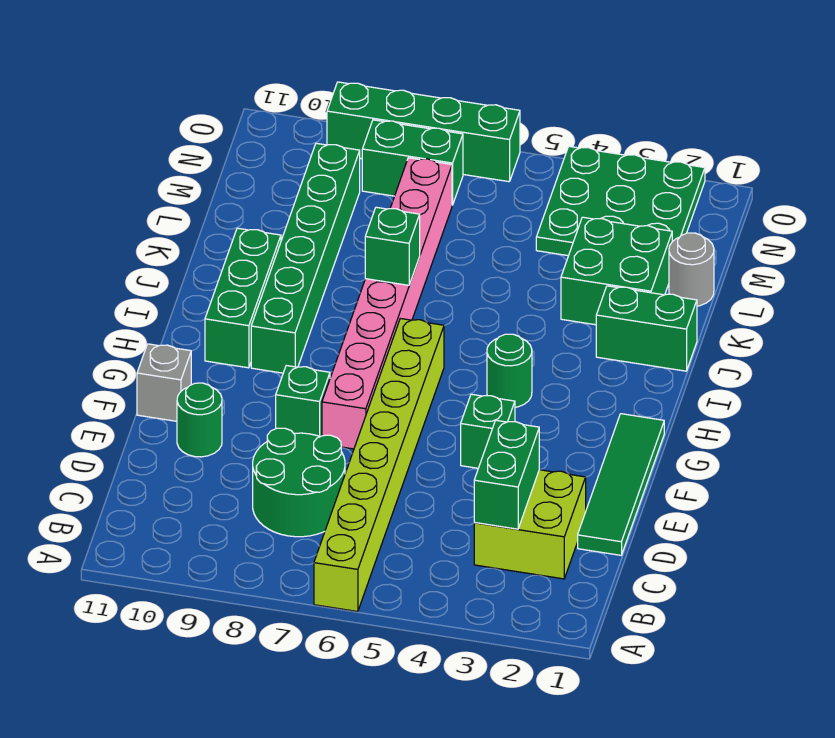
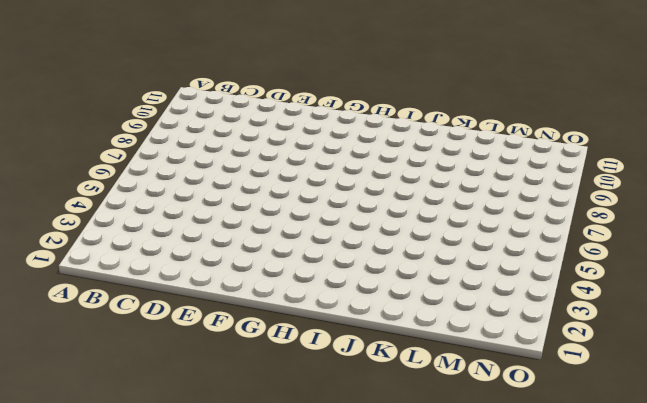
none -> lime 1x8 brick [314,319,444,612]
none -> lime 2x2 brick [474,470,586,579]
none -> green 2x2 round brick [253,428,345,537]

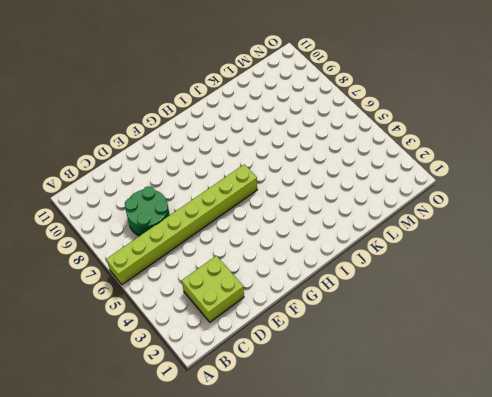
none -> green 1x4 tile [578,414,664,555]
none -> green 1x1 round brick [177,383,222,457]
none -> green 1x1 brick [461,394,515,468]

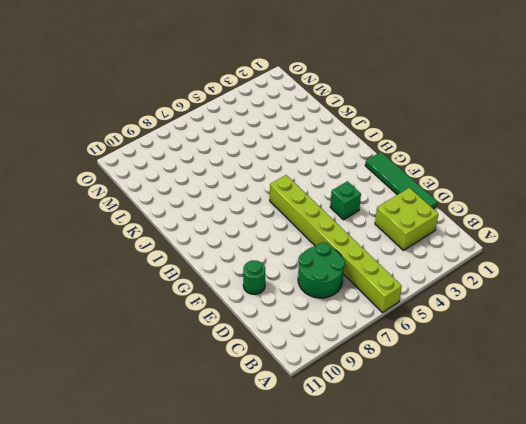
none -> pink 1x8 brick [322,158,452,449]
none -> green 1x1 brick [276,366,330,437]
none -> grey 1x1 brick [137,344,191,421]

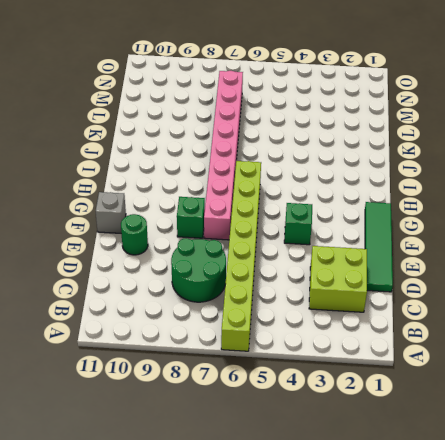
none -> green 1x1 round brick [487,334,532,407]
none -> green 1x6 brick [251,143,360,373]
none -> green 1x3 brick [205,228,281,368]

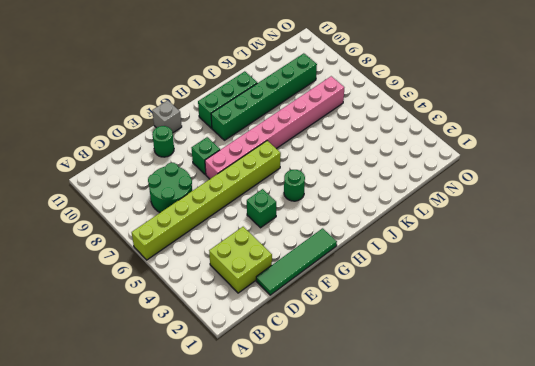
none -> green 1x2 brick [596,286,697,371]
none -> green 2x2 brick [561,217,672,325]
none -> grey 1x1 round brick [669,233,714,306]

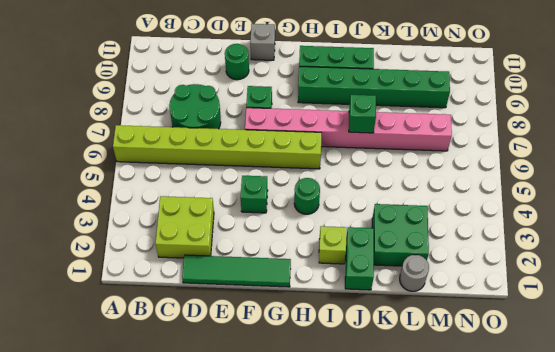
lime 1x1 brick [319,226,346,264] -> none
none -> green 3x3 plate [536,146,705,256]
none -> green 1x2 brick [362,120,463,205]
none -> green 1x4 brick [327,82,520,182]

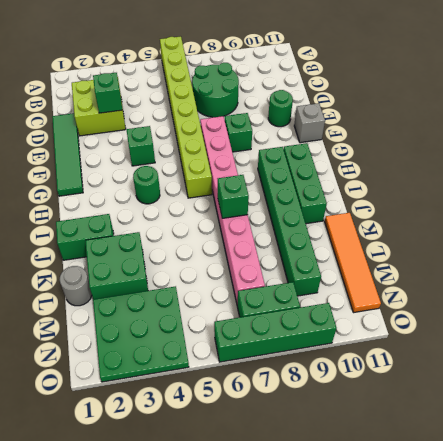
green 1x1 brick [93,73,122,113] -> green 1x2 brick [474,420,539,529]
orange 1x4 tile [325,213,381,313] -> none

